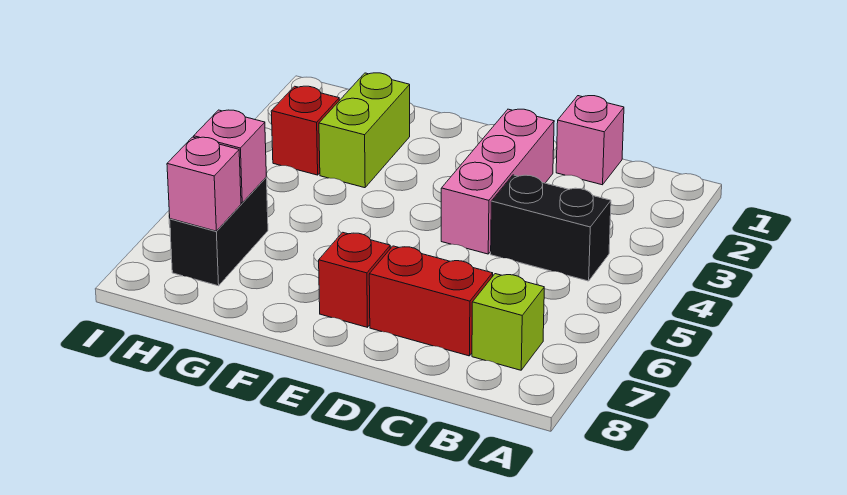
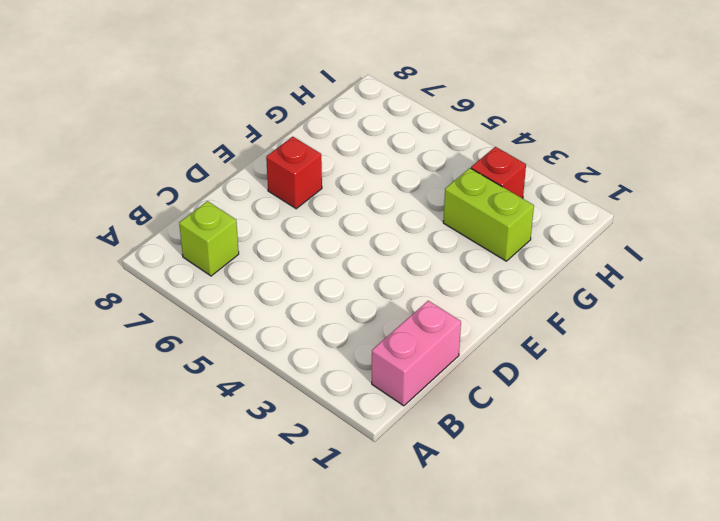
pink 1x2 brick [372,301,461,406] -> pink 1x1 brick [556,96,624,185]
none -> black 1x2 brick [491,175,611,281]
none -> red 1x2 brick [369,246,493,356]

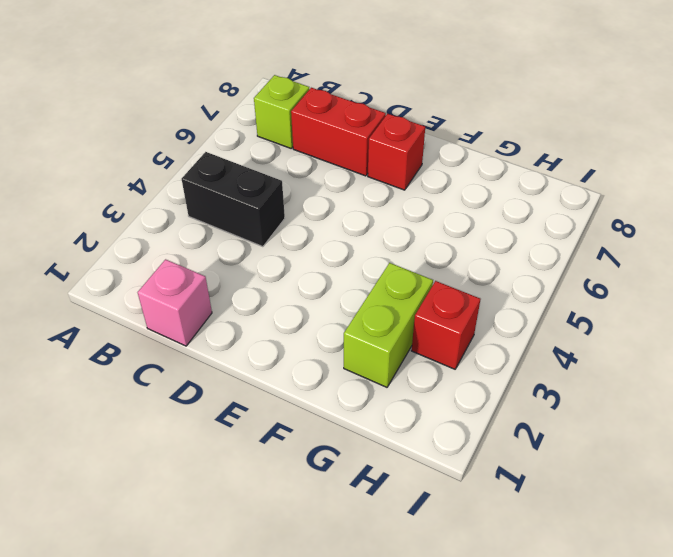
none -> pink 1x3 brick [441,109,554,254]
none -> black 1x2 brick [170,178,268,286]

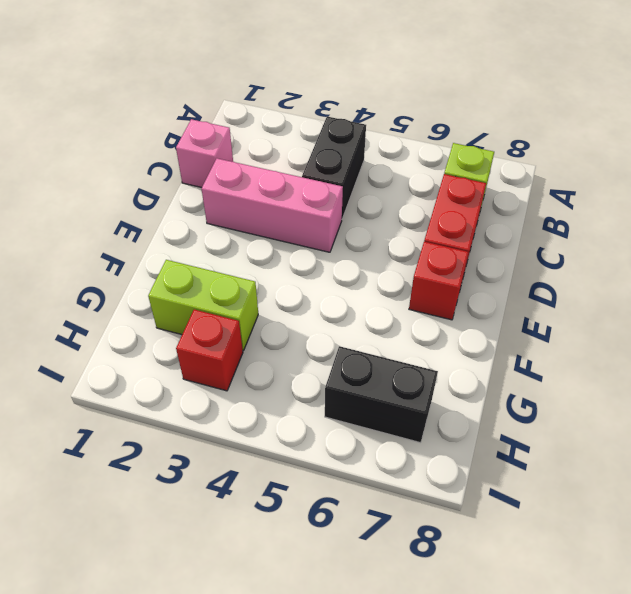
none -> pink 1x1 brick [194,110,266,203]
none -> pink 1x1 brick [167,137,241,231]

